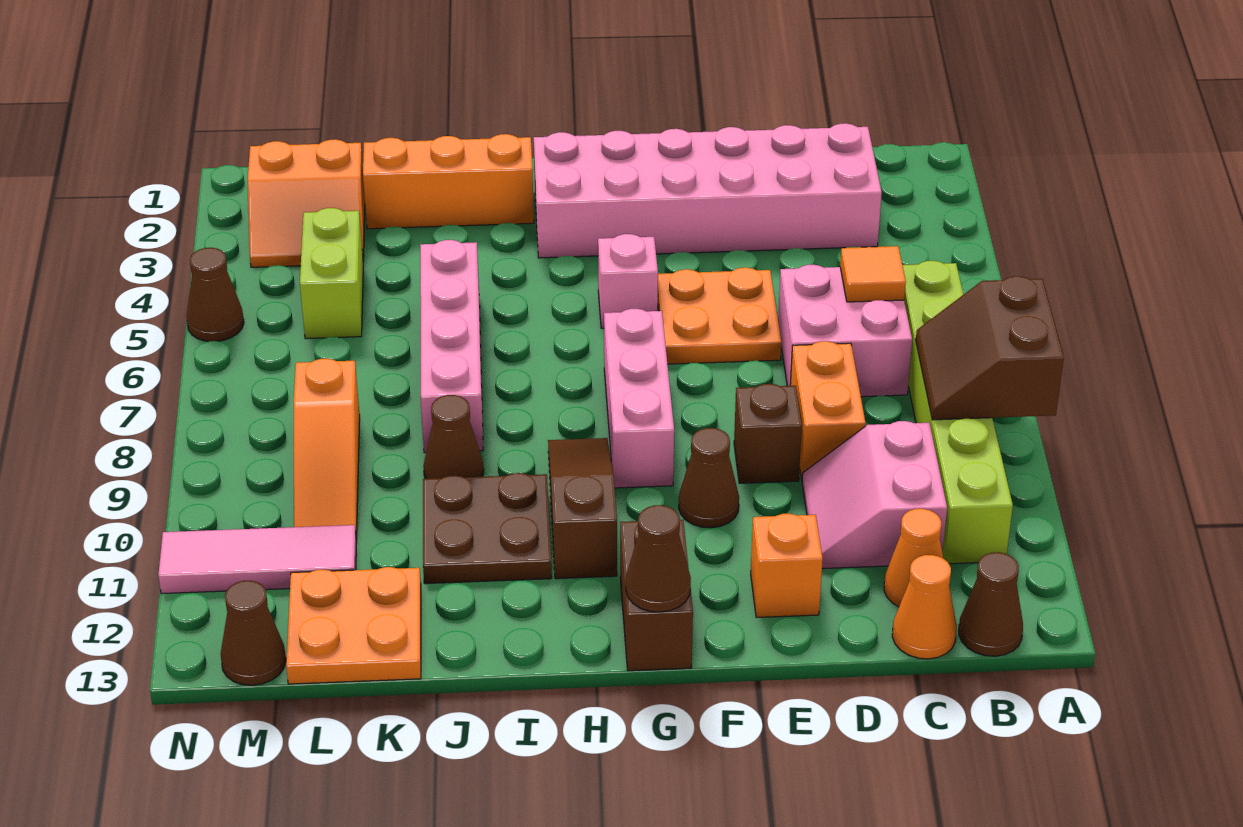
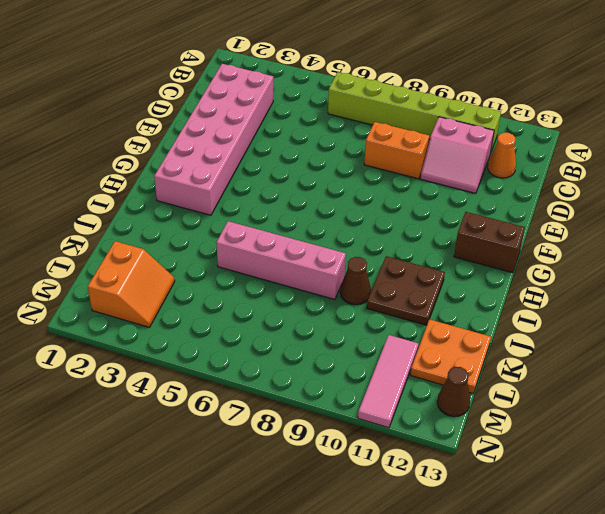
none -> brown 1x1 cone [959,552,1023,656]
none -> pink 2x2 brick [778,265,912,397]
none -> orange 1x1 cone [892,555,957,659]
none -> orange 2x2 plate [658,267,781,364]

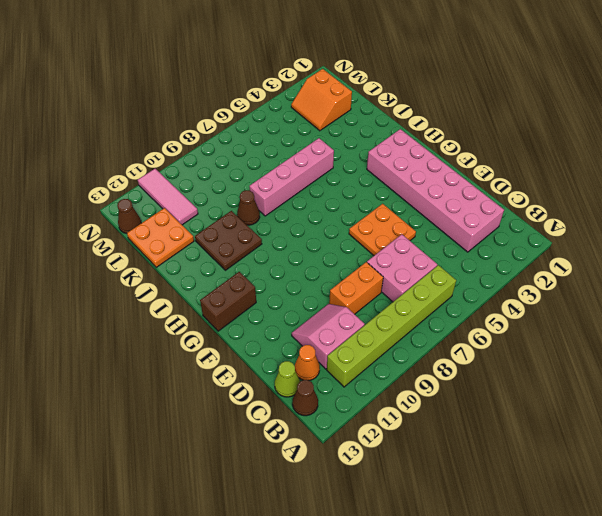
lime 1x1 cone [275,361,300,397] -> orange 1x1 cone [892,555,957,659]
none -> brown 1x1 brick [734,384,802,483]
none -> orange 1x1 brick [751,514,823,618]
none -> brown 1x1 cone [679,428,739,528]
none -> pink 1x1 brick [598,234,658,328]

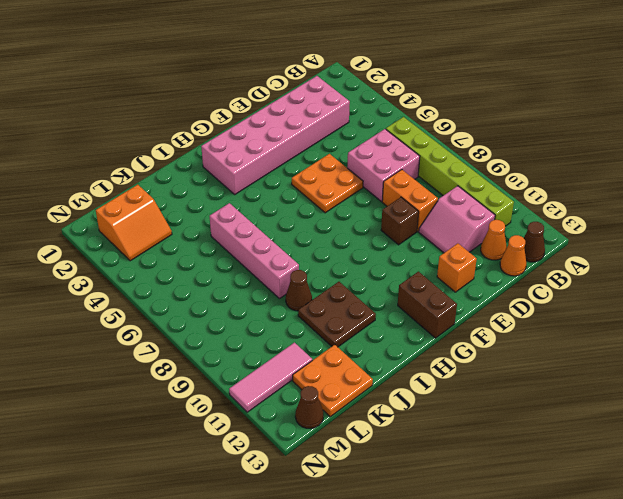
none -> brown 1x1 cone [679,428,739,528]
none -> pink 1x1 brick [598,234,658,328]
none -> pink 1x3 brick [604,309,674,488]
none -> brown 1x3 slope [548,438,617,579]

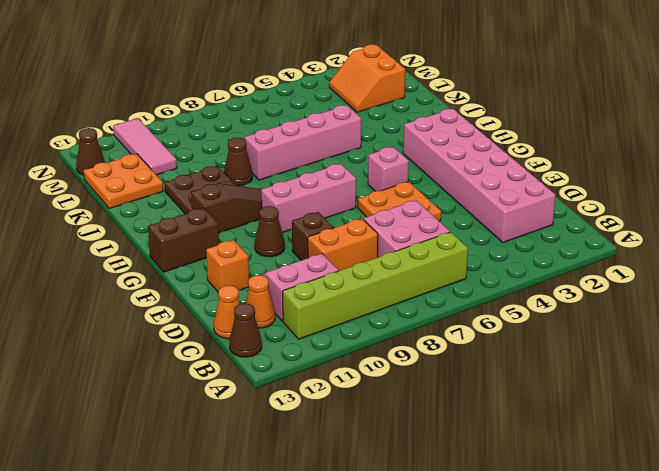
none -> orange 1x3 brick [363,134,534,229]
none -> lime 1x2 brick [300,208,363,339]
none -> orange 1x3 slope [294,359,360,540]
none -> brown 1x1 cone [186,248,244,341]

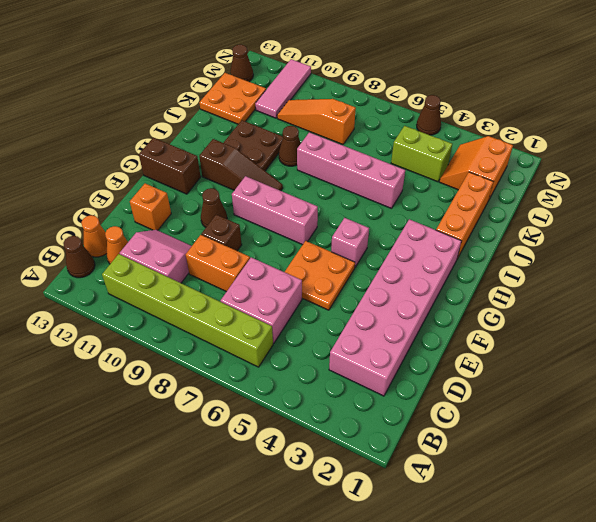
none -> brown 2x2 slope [916,276,1064,420]
none -> orange 1x1 tile [840,246,906,302]
none -> brown 1x1 cone [626,505,691,612]

